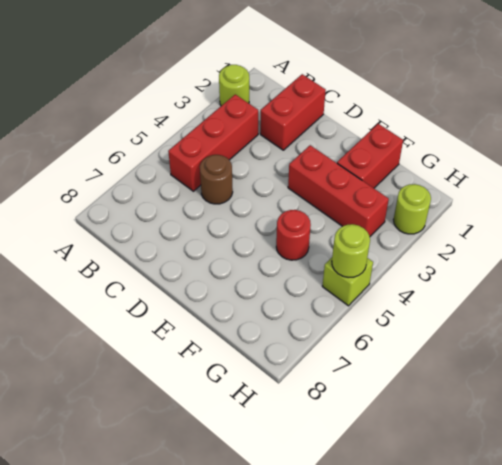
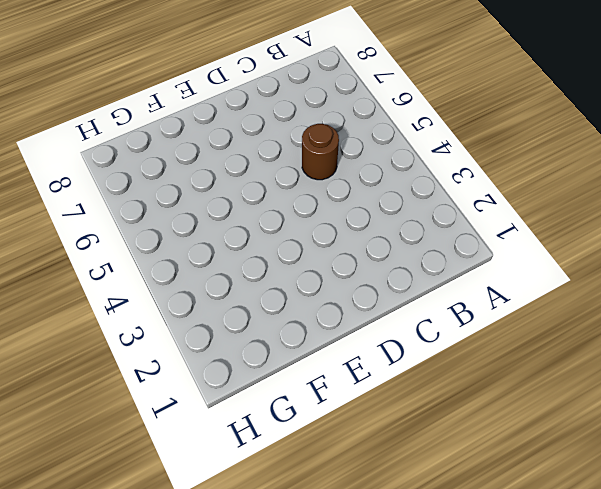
none -> lime 1x1 round brick [219,65,249,106]
none -> red 1x3 brick [168,94,258,191]

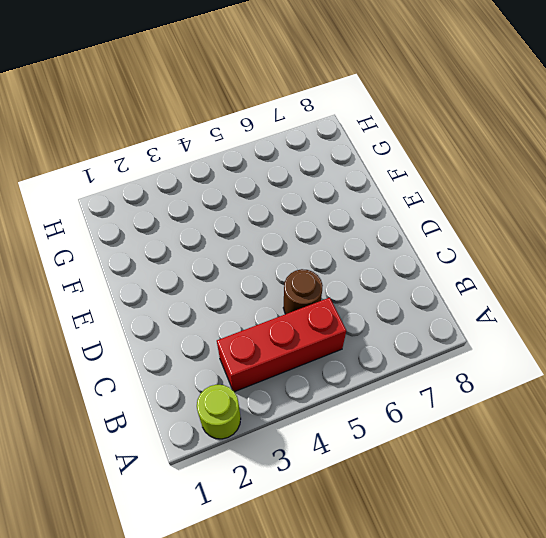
none -> red 1x2 brick [260,74,326,150]
none -> red 1x3 brick [288,145,389,236]

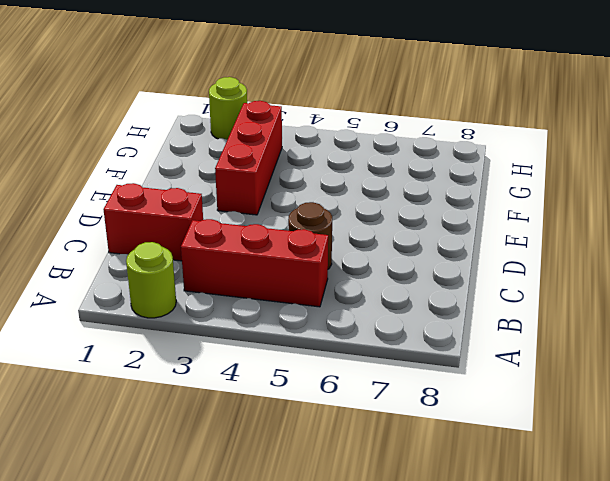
none -> red 1x2 brick [337,124,403,188]
none -> red 1x1 round brick [276,210,311,260]

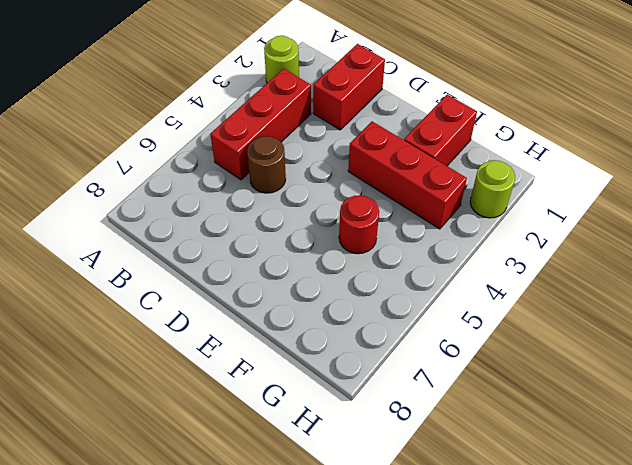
none -> lime 1x1 brick [322,258,373,306]
none -> lime 1x1 round brick [332,224,370,278]

